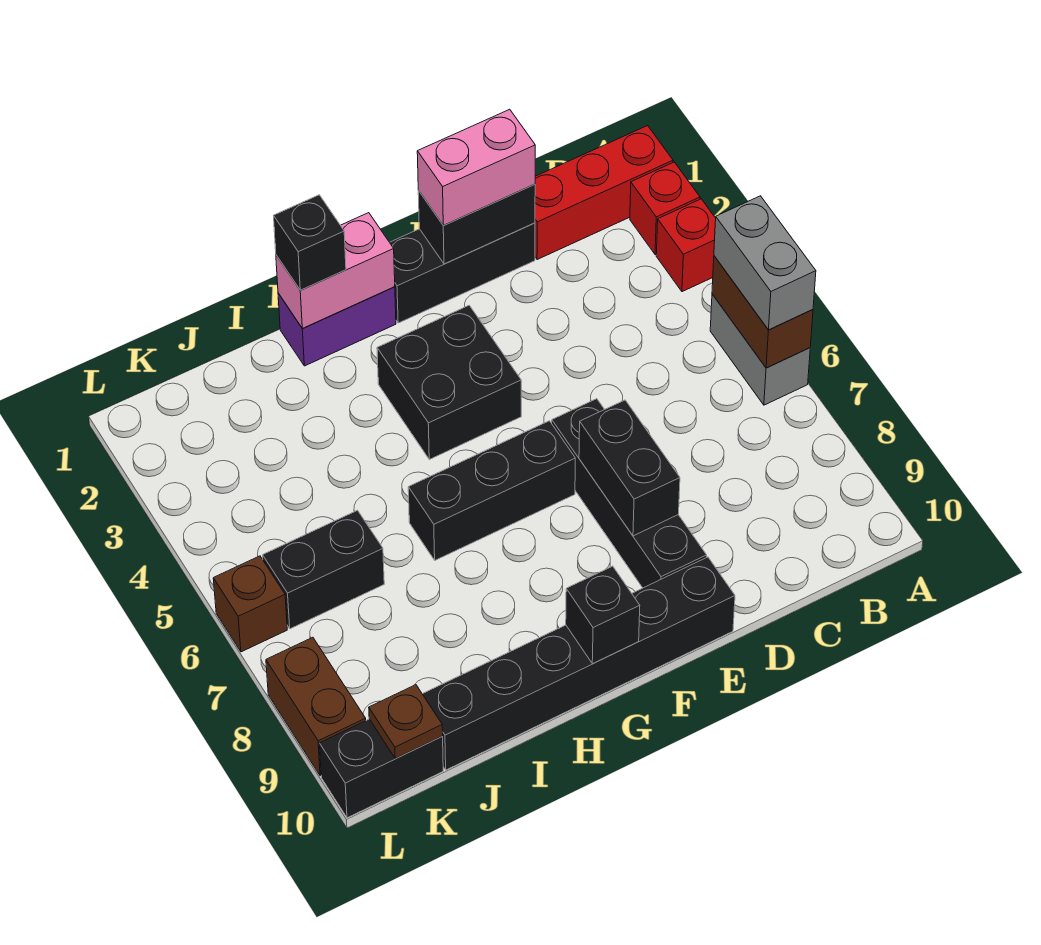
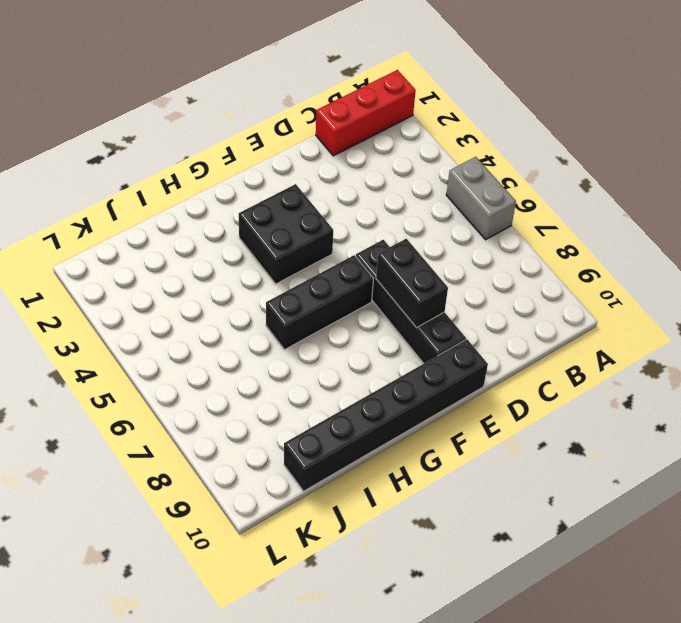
none -> red 1x1 brick [630,162,700,255]
none -> red 1x1 brick [656,199,716,292]
none -> black 1x3 brick [390,223,535,323]

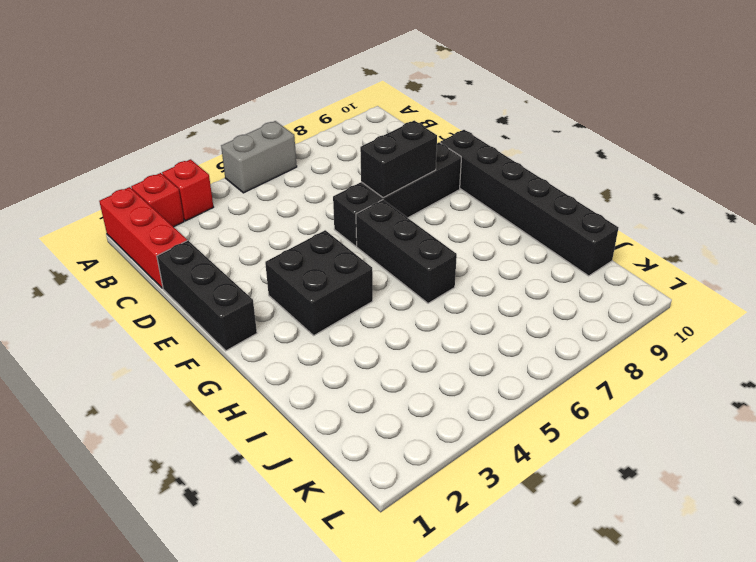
none -> purple 1x2 brick [278,287,396,366]
none -> black 1x2 brick [263,510,384,629]
none -> black 1x2 brick [320,719,443,818]

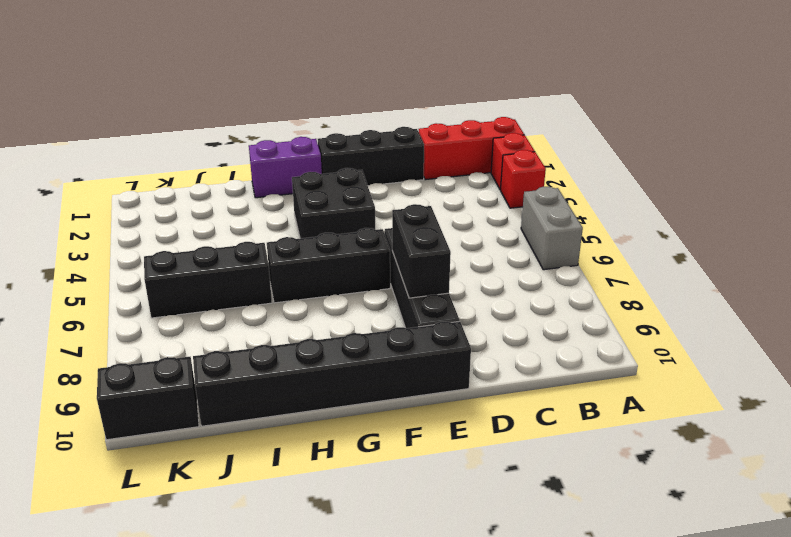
black 1x3 brick [144,242,272,318] -> black 1x2 brick [263,510,384,629]
none -> brown 1x1 brick [213,556,287,652]
none -> brown 1x2 brick [266,637,366,776]
none -> brown 1x2 brick [712,256,813,368]

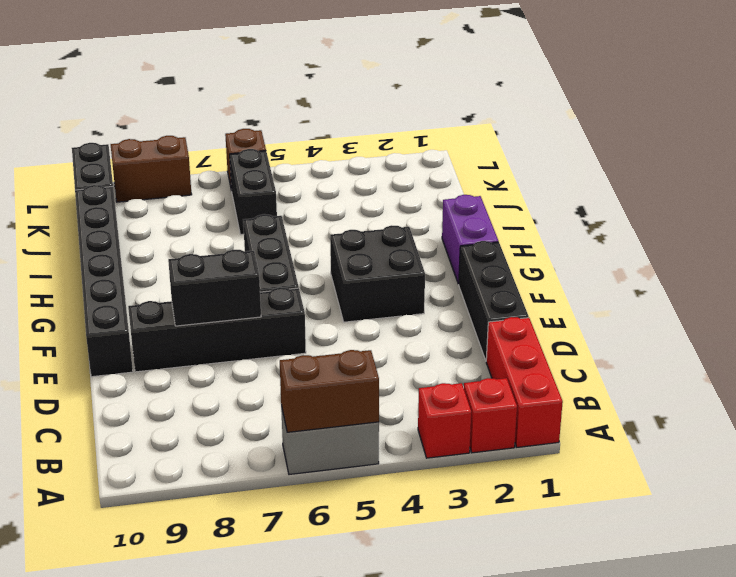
none -> black 1x2 brick [418,184,535,264]
none -> pink 1x2 brick [276,213,395,328]
none -> black 1x1 brick [566,566,640,664]

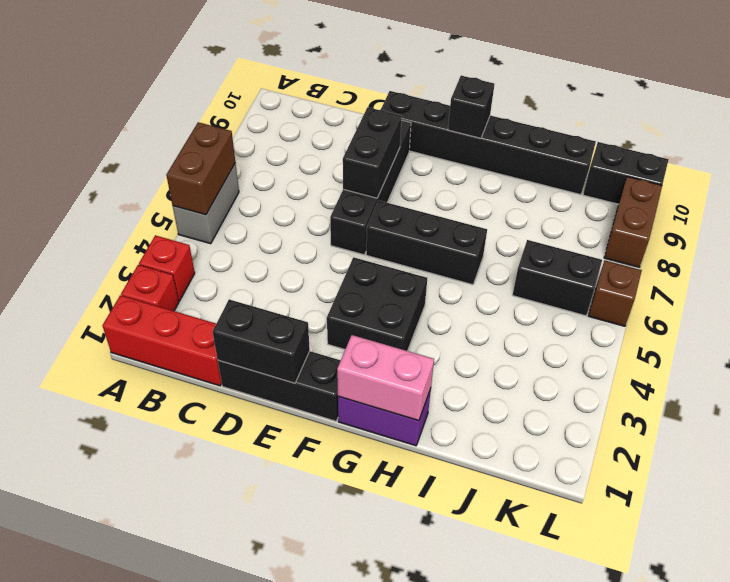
none -> brown 1x1 plate [369,685,443,759]
none -> grey 1x2 brick [714,196,816,330]
none -> pink 1x2 brick [417,109,535,226]

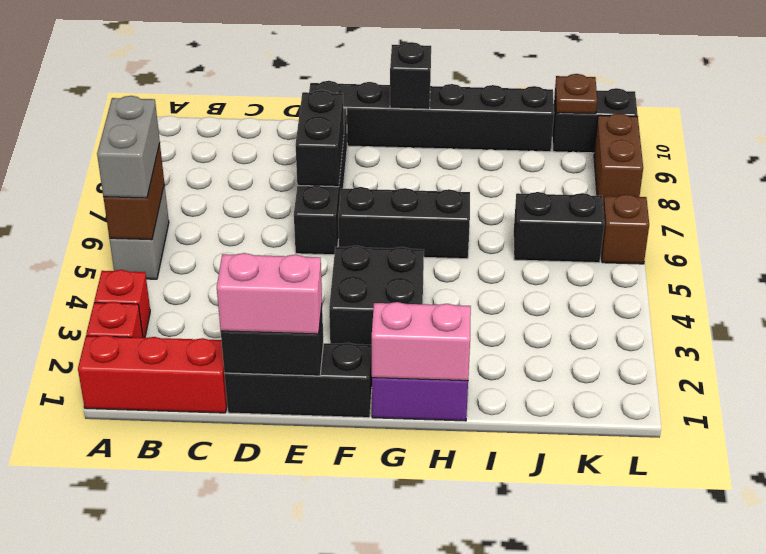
none -> black 1x1 brick [274,195,346,290]

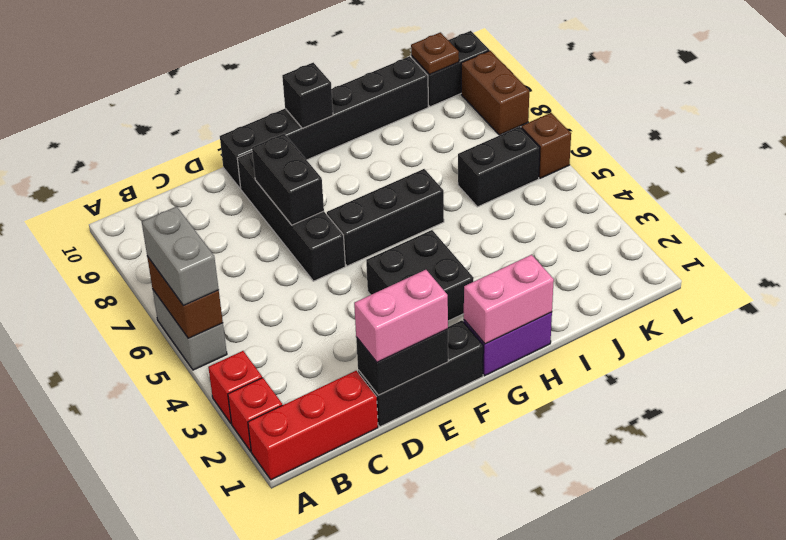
none -> black 1x1 brick [274,195,346,290]

